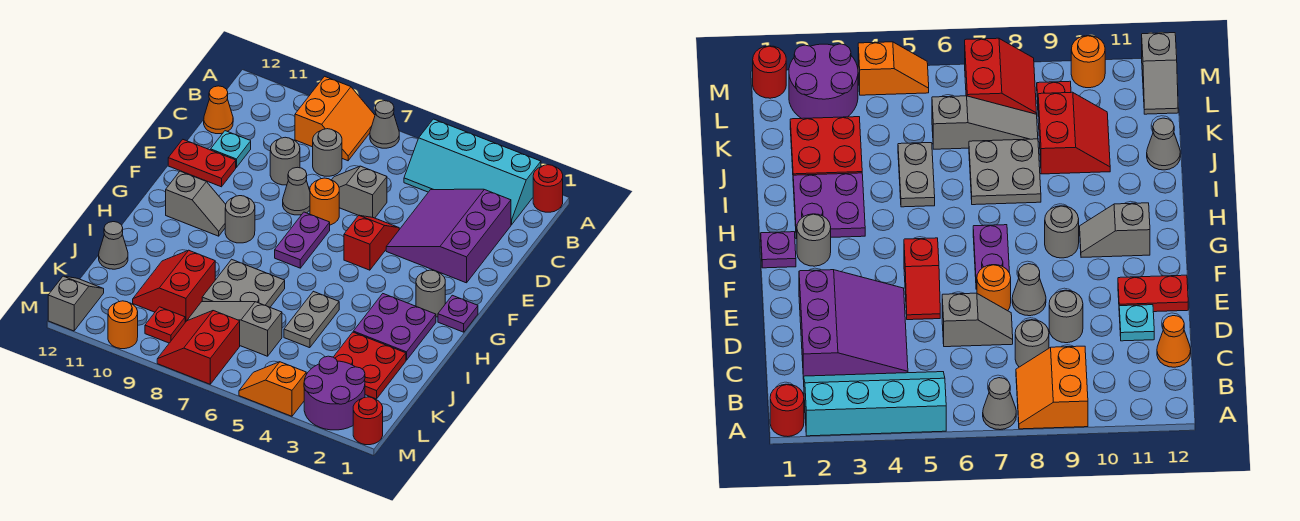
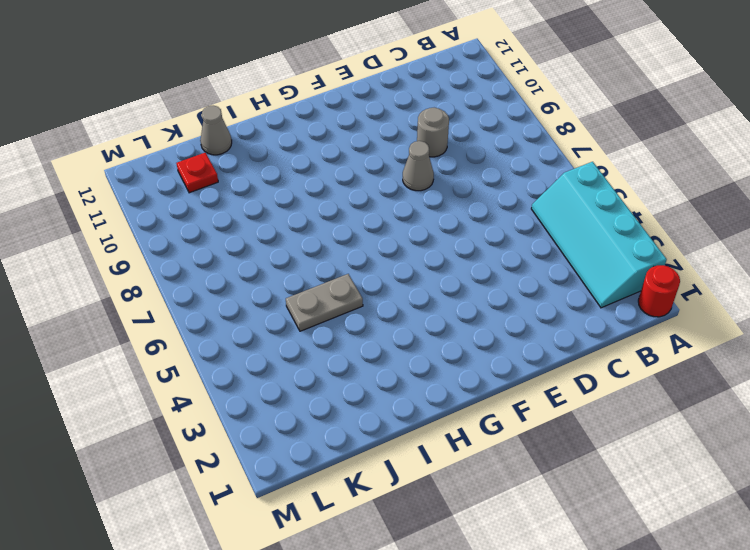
red 1x1 plate [177,153,218,193] -> red 1x1 plate moved to [145,307,185,343]
none -> grey 1x1 cone [370,101,399,148]
none -> orange 2x2 slope [295,76,375,161]
none -> purple 3x3 slope [386,189,511,283]
none -> grey 1x1 round brick [313,129,342,176]

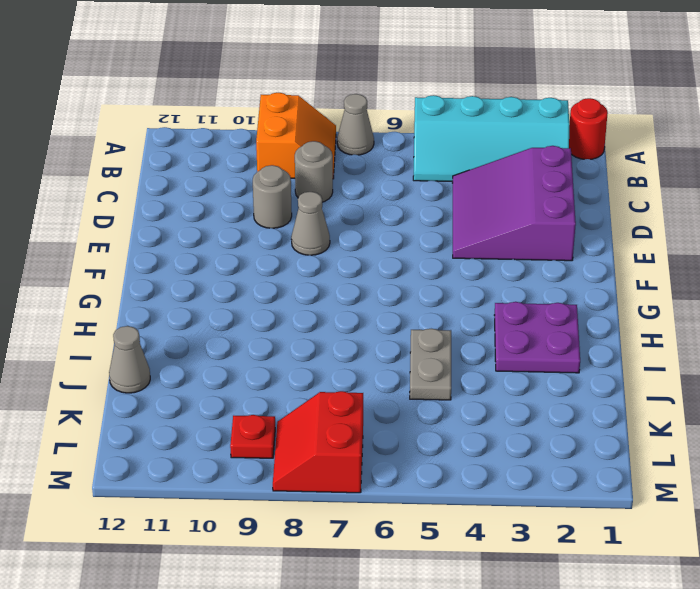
none -> orange 1x1 cone [204,86,233,134]
none -> grey 1x2 slope [332,166,387,218]
none -> cyan 1x1 plate [211,131,251,167]
none -> red 1x2 slope [344,215,399,270]

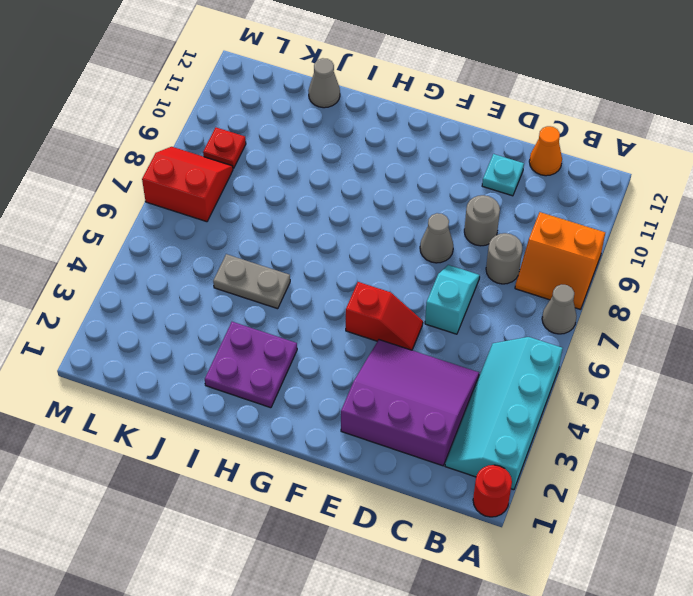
cyan 1x2 slope [425,265,480,334] -> grey 1x2 slope [332,166,387,218]
none -> orange 1x1 round brick [310,178,339,225]
none -> red 1x2 plate [168,140,236,187]
none -> purple 1x2 plate [275,212,330,268]
none -> purple 1x1 plate [438,295,478,332]

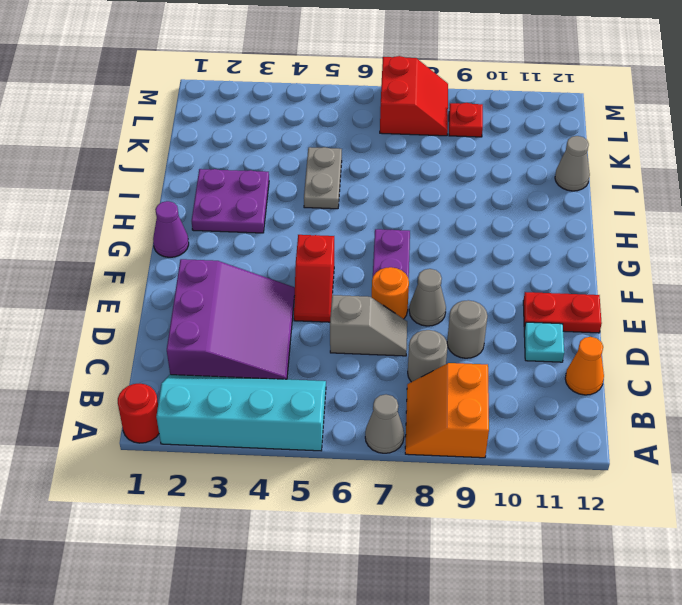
purple 1x1 cone [153,201,189,257] -> purple 1x1 plate [438,295,478,332]
none -> grey 1x1 round brick [416,270,445,317]
none -> grey 1x1 round brick [225,196,255,243]
none -> grey 1x2 slope [166,171,226,236]
none -> grey 2x2 plate [202,259,285,307]

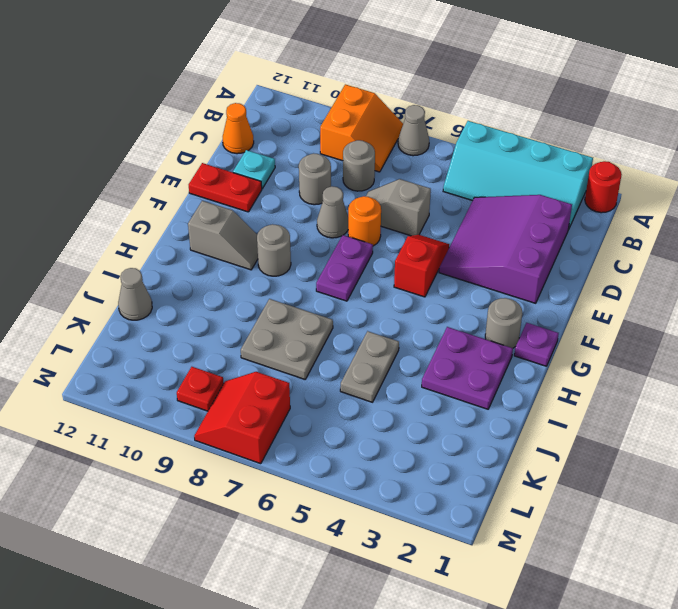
none -> red 2x2 plate [334,332,406,399]
none -> red 2x2 slope [133,250,215,322]
none -> grey 1x3 slope [187,302,282,356]
none -> purple 2x2 round brick [304,356,365,430]

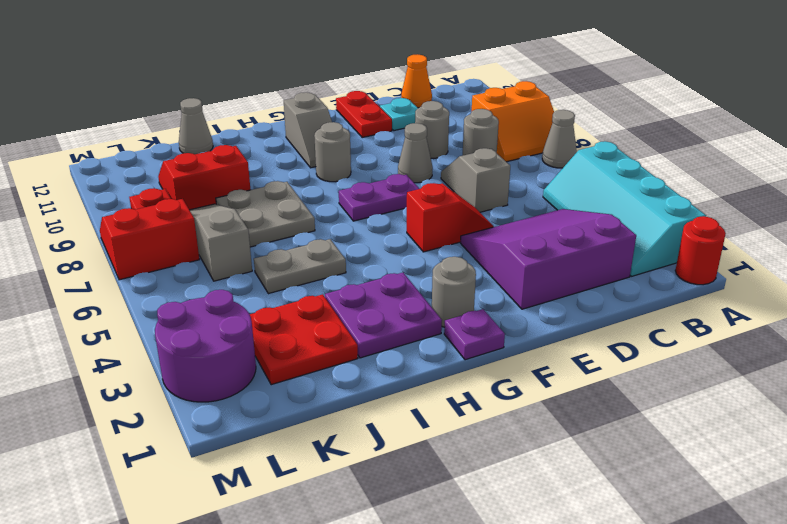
none -> orange 1x1 round brick [310,178,339,225]
none -> grey 1x2 slope [48,276,104,331]
none -> red 1x1 round brick [353,397,383,445]
none -> orange 1x2 slope [239,362,306,416]

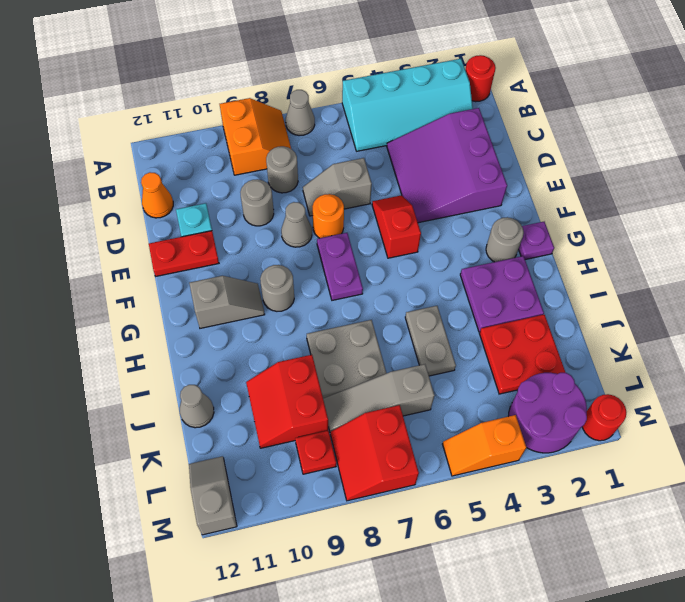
none -> orange 1x1 round brick [108,301,138,349]

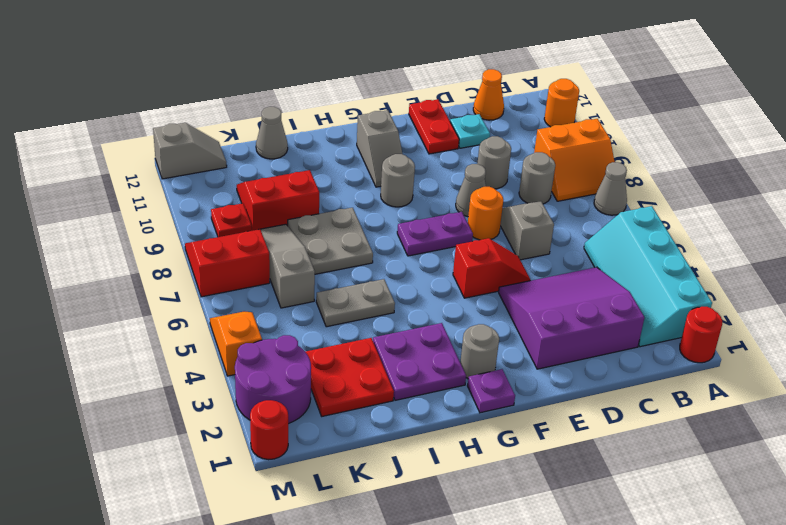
orange 1x1 round brick [544,79,579,127] -> orange 1x1 round brick moved to [108,301,138,349]

